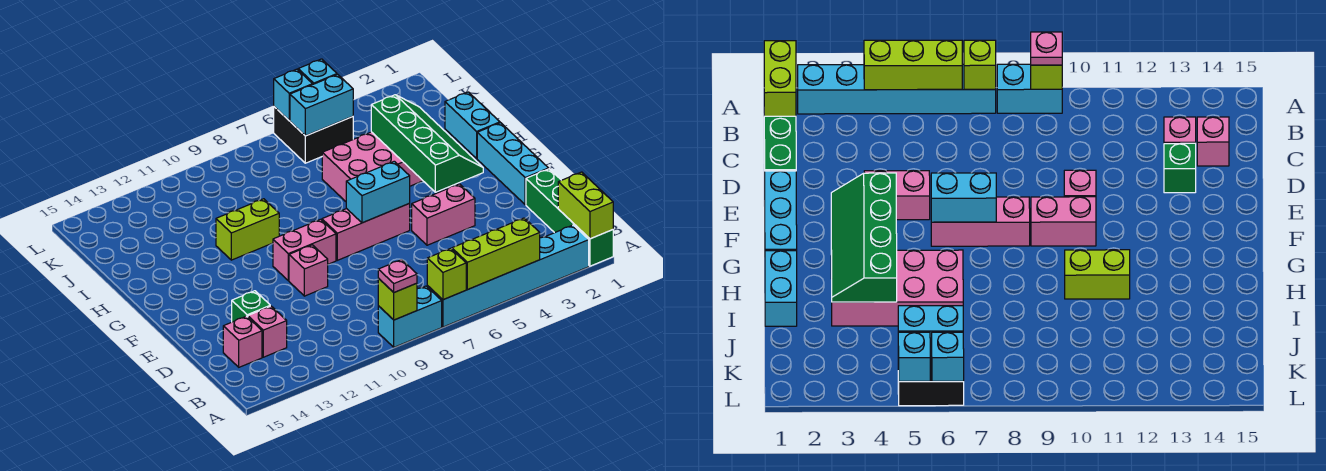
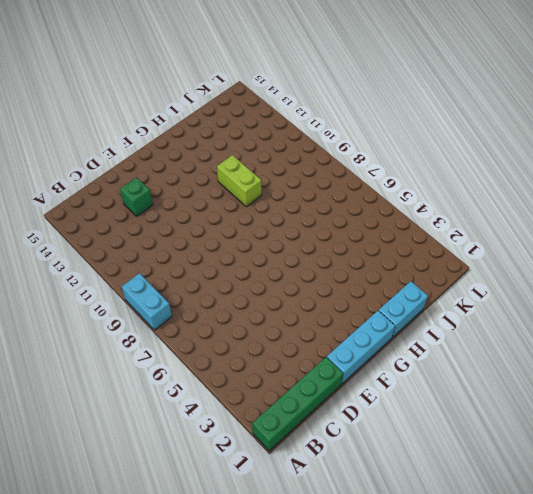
none -> cyan 1x6 brick [427,225,589,327]
none -> pink 1x1 brick [248,306,287,357]
none -> pink 1x1 brick [223,316,262,367]

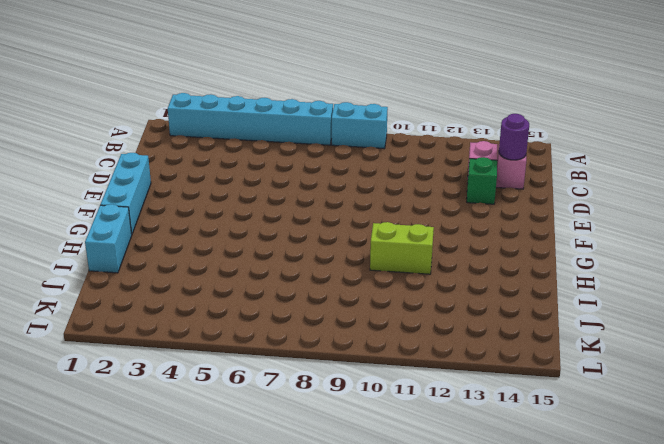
purple 1x1 round brick [499,114,529,160] -> none
none -> green 1x4 brick [526,169,613,266]
none -> pink 1x2 brick [412,184,475,245]
none -> pink 1x1 brick [289,245,328,296]

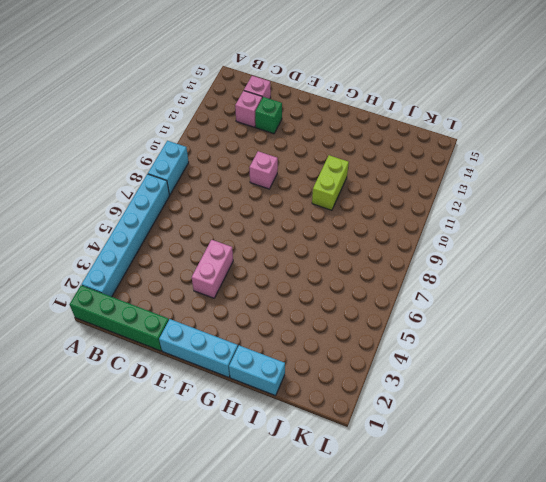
none -> pink 1x3 brick [322,203,410,260]
none -> pink 1x2 brick [273,219,336,281]
none -> pink 2x4 brick [322,132,423,201]

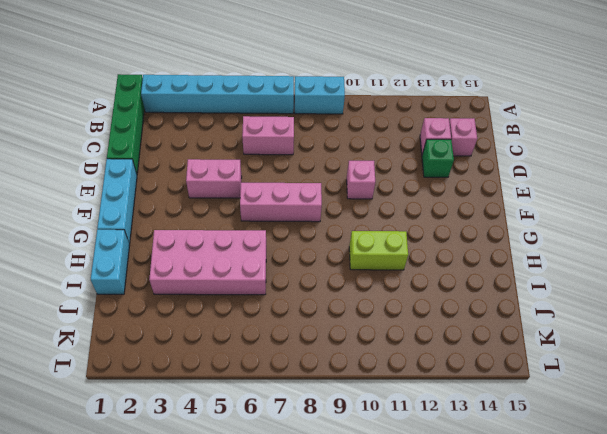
pink 1x2 brick [242,116,294,155] -> pink 1x2 brick moved to [273,219,336,281]
none -> black 2x2 brick [274,107,353,163]
none -> lime 1x2 brick [558,172,613,239]
none -> lime 1x3 brick [452,218,540,289]

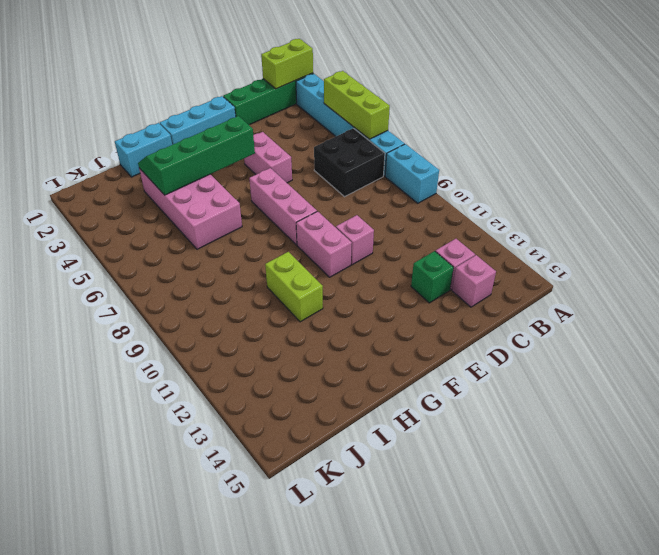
black 2x2 brick [314,128,385,197] -> black 2x2 brick moved to [274,107,353,163]
none -> lime 1x1 brick [427,248,466,300]
none -> lime 1x1 brick [378,279,417,320]
none -> cyan 1x2 brick [346,161,410,223]

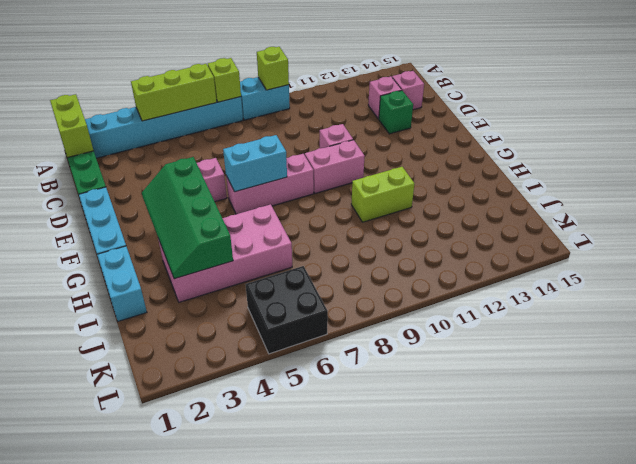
none -> cyan 1x2 brick [290,74,353,136]
none -> cyan 1x1 brick [298,59,337,84]
none -> cyan 1x1 brick [274,69,313,120]

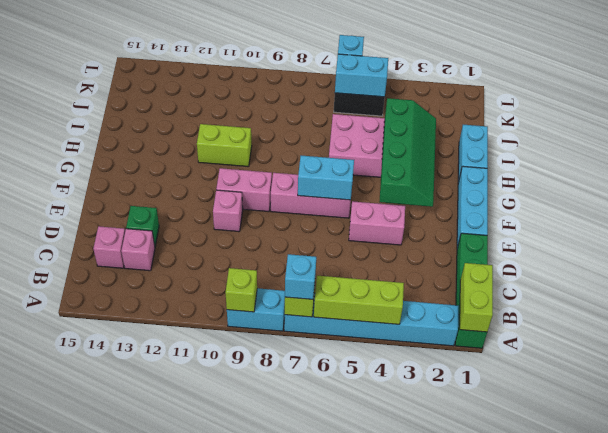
cyan 1x1 brick [285,254,316,299] -> cyan 1x1 brick moved to [298,59,337,84]
none -> pink 1x1 plate [378,260,417,292]

